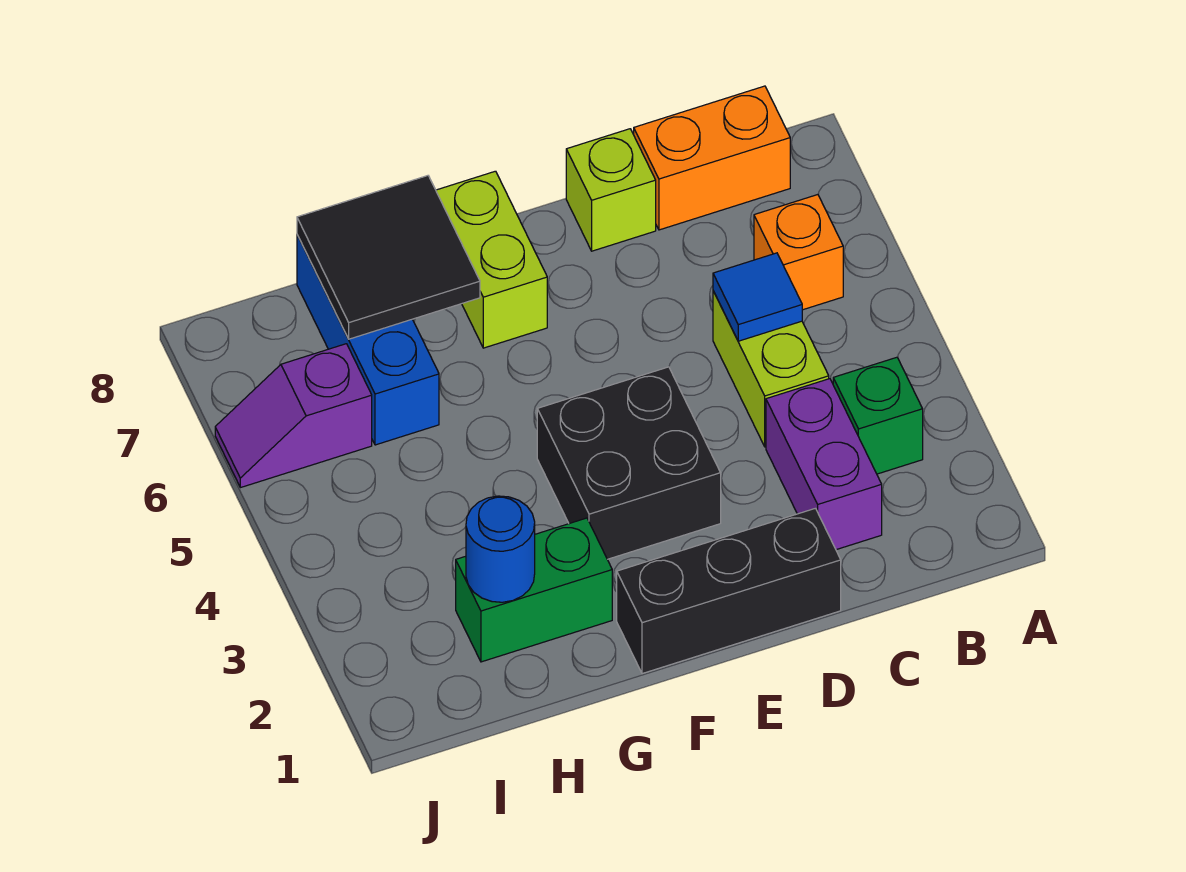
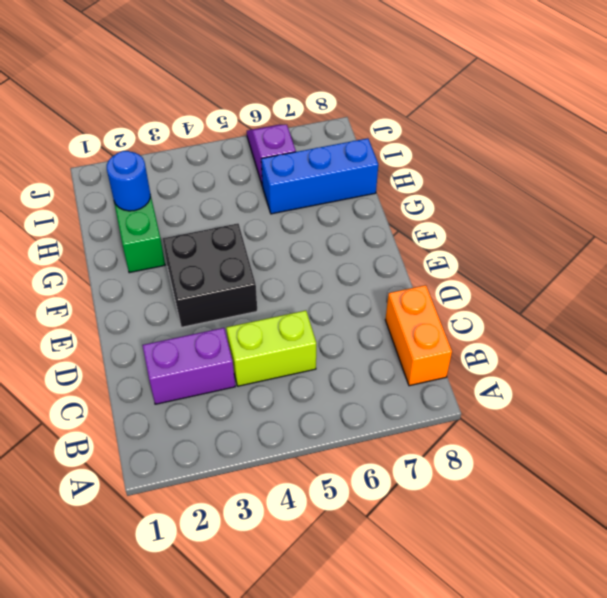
none -> green 1x1 brick [833,357,923,474]
none -> orange 1x1 brick [754,195,843,310]
none -> black 1x3 brick [617,508,841,674]

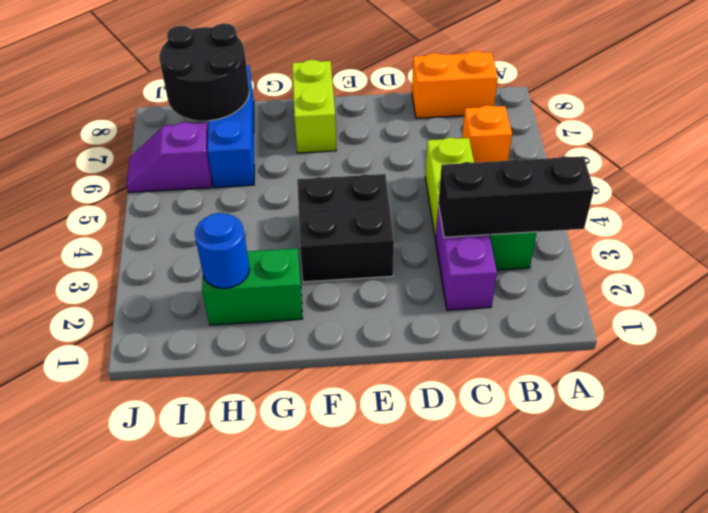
black 1x3 brick [438,156,594,237] -> black 1x3 brick moved to [617,508,841,674]
black 2x2 round brick [159,23,249,121] -> black 2x2 tile [297,176,480,339]
none -> lime 1x1 brick [566,129,656,251]
none -> blue 1x1 tile [713,253,802,341]

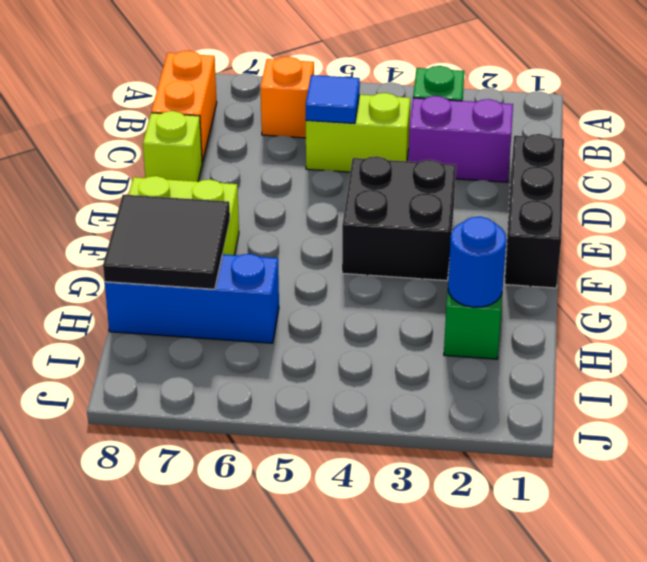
none -> purple 1x2 slope [215,344,372,488]

